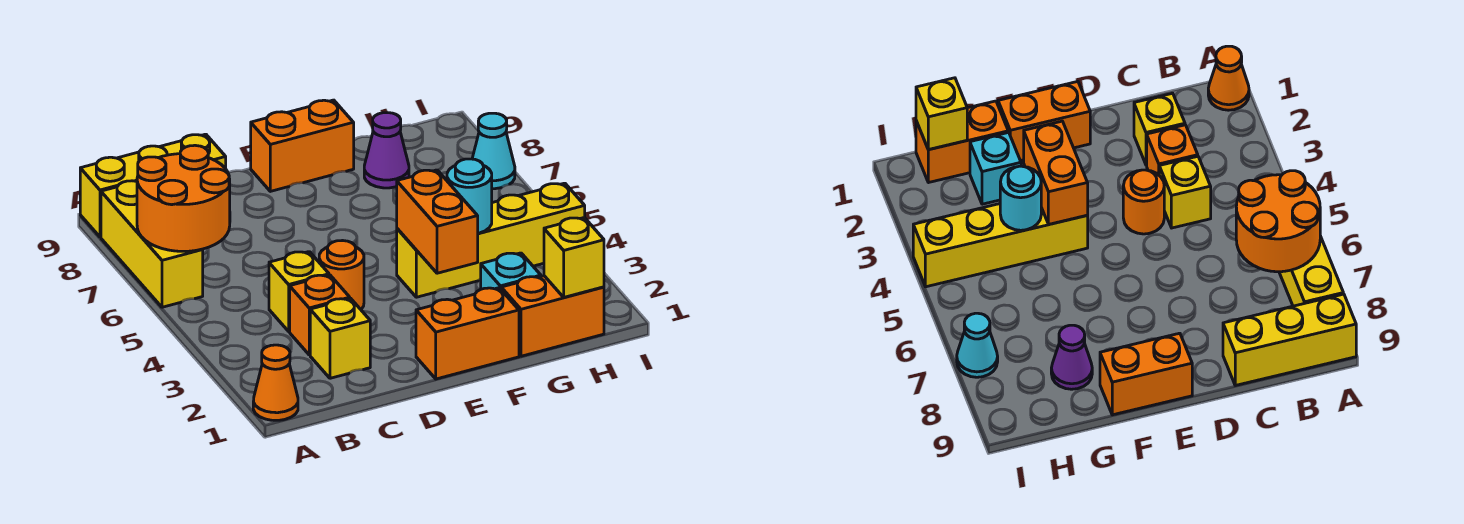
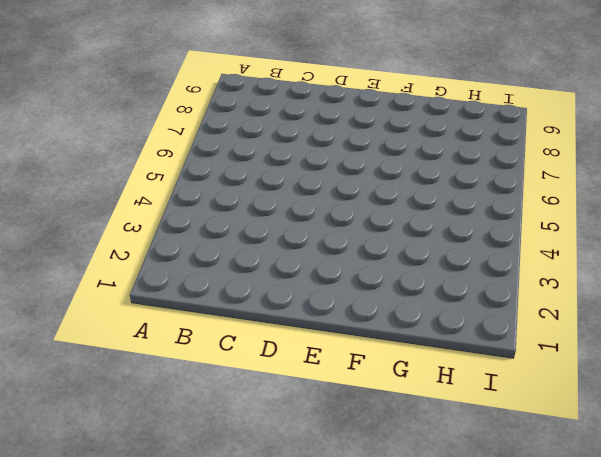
none -> orange 1x1 cone [253,345,298,420]
none -> yellow 1x3 brick [101,181,203,307]
none -> yellow 1x3 brick [80,134,226,237]

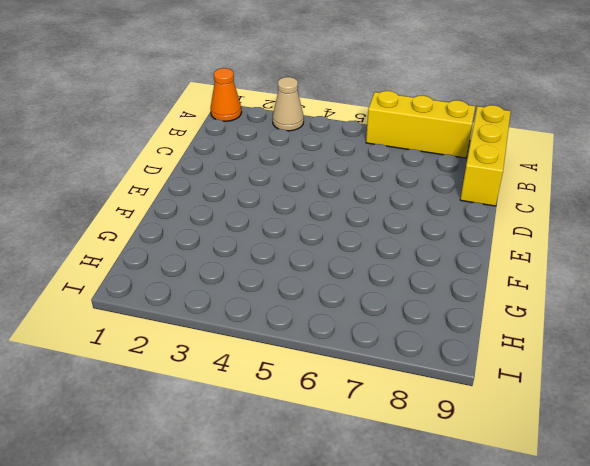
tan 1x1 cone [273,77,304,131] -> none
none -> yellow 1x1 brick [310,298,370,378]
none -> orange 1x1 brick [290,275,350,355]
none -> yellow 1x1 brick [269,252,329,331]

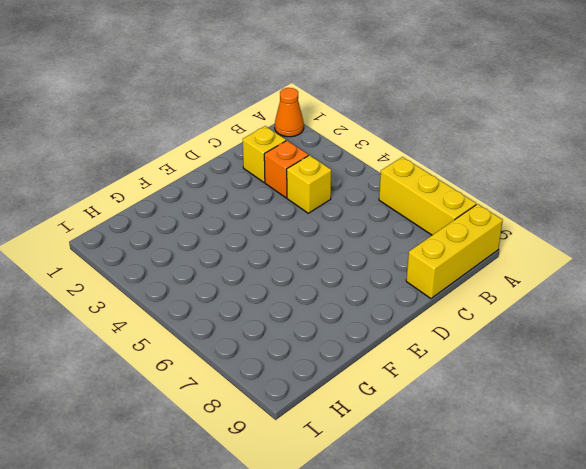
none -> orange 1x1 round brick [319,241,364,309]
none -> orange 1x2 brick [416,288,519,379]
none -> orange 1x2 brick [251,100,354,191]

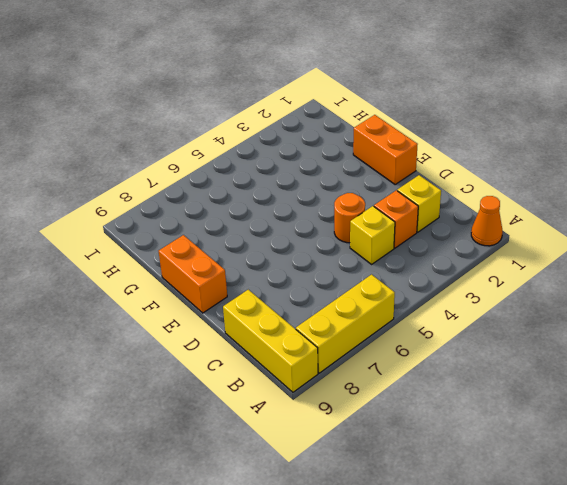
none -> yellow 1x4 brick [397,183,585,297]
none -> orange 1x2 brick [501,276,604,356]
none -> cyan 1x1 brick [481,253,541,289]

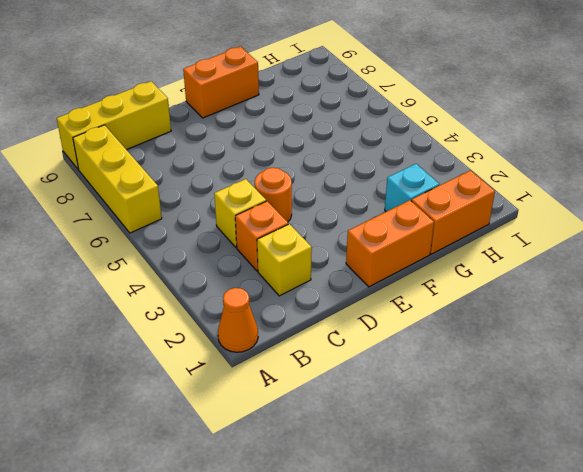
none -> yellow 1x4 brick [397,183,585,297]
none -> purple 1x1 cone [364,113,409,188]
none -> cyan 1x1 cone [472,113,515,189]

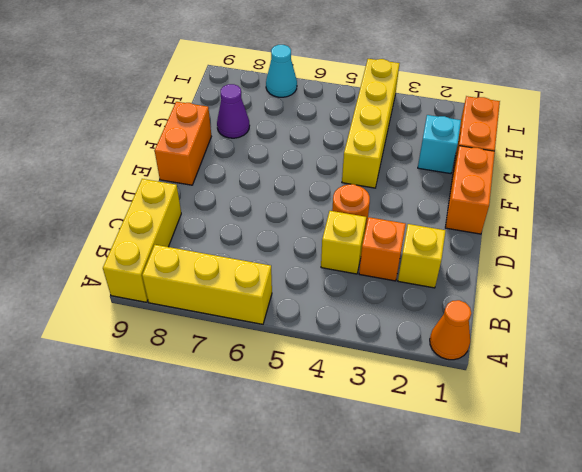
none -> orange 2x2 round brick [137,145,230,251]
none -> orange 1x2 brick [397,170,478,273]
none -> cyan 1x1 round brick [447,159,492,233]

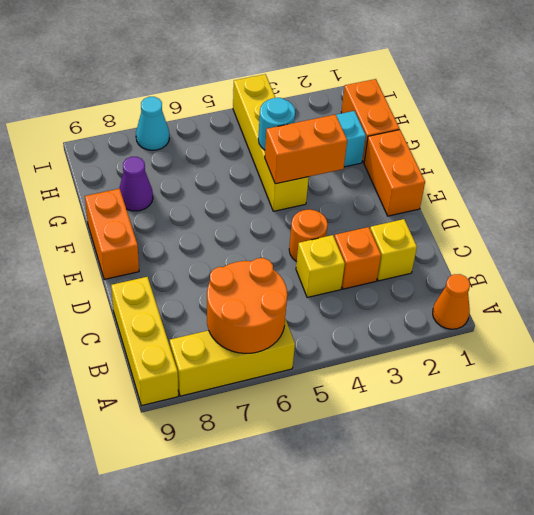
none -> yellow 1x1 brick [544,217,604,297]

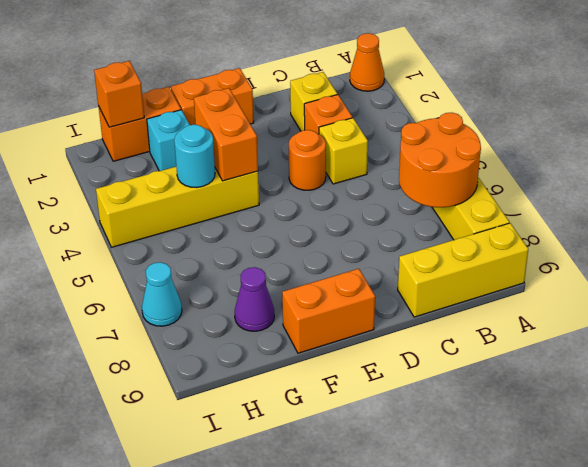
orange 1x1 brick [94,61,144,127] -> yellow 1x1 brick [544,217,604,297]

